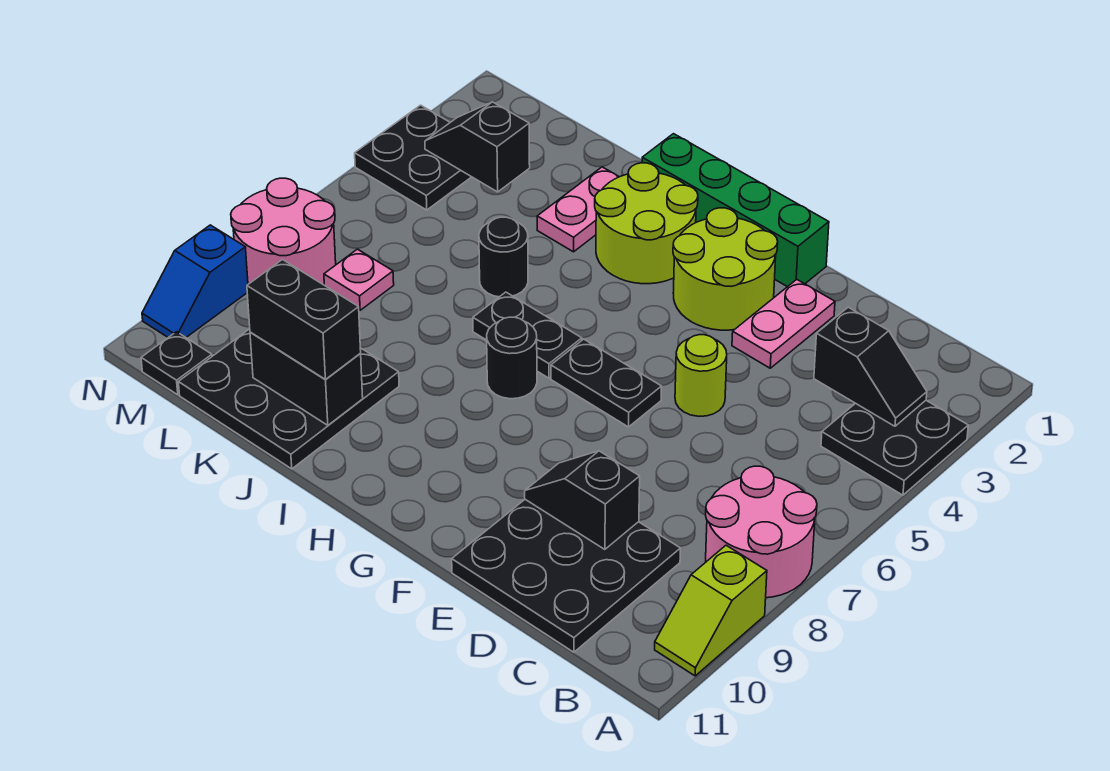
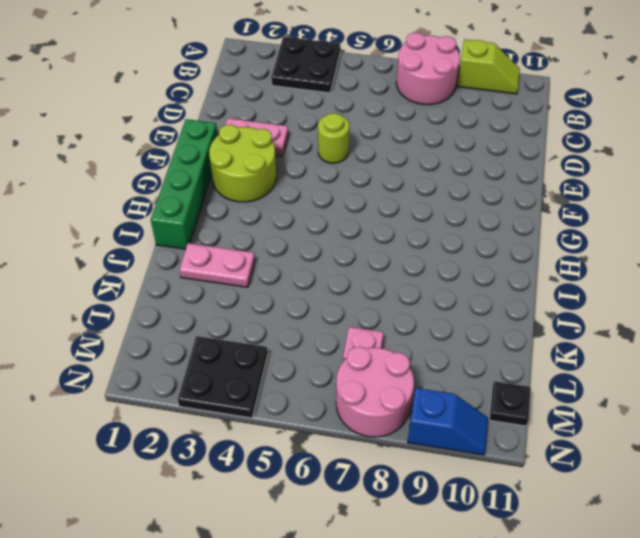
none -> black 3x3 plate [452,500,681,652]
none -> black 1x2 plate [551,339,662,427]
none -> lime 2x2 round brick [595,163,698,284]

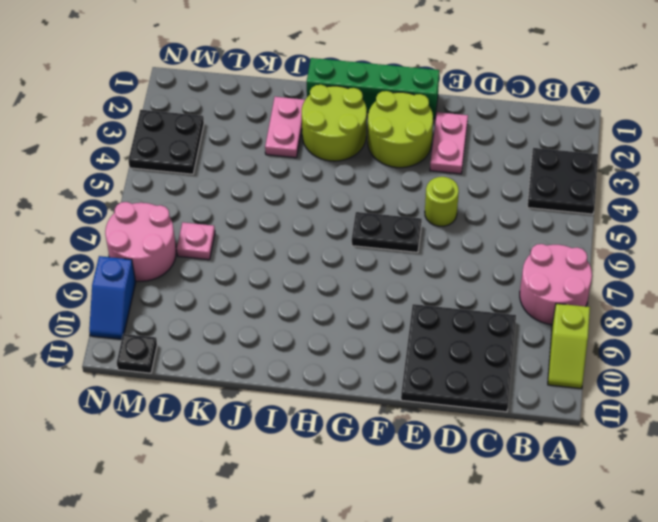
none -> black 1x2 plate [473,292,582,378]
none -> black 1x1 round brick [487,317,537,399]
none -> black 1x1 round brick [479,217,528,297]

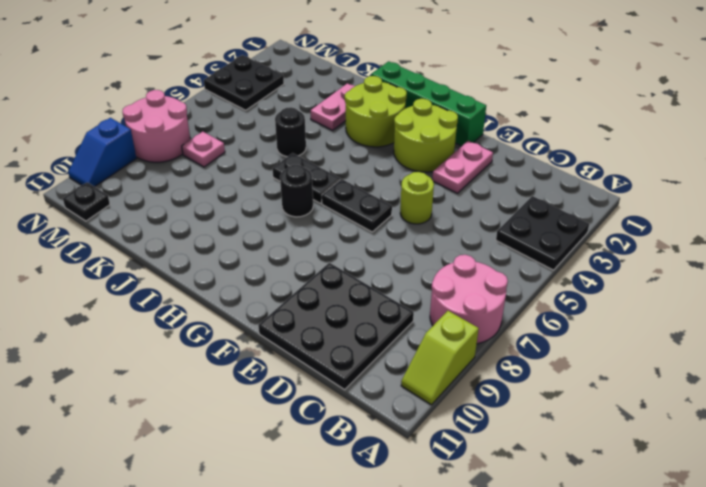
none -> black 3x3 plate [178,329,399,469]
none -> black 1x2 slope [814,307,927,426]
none -> black 1x2 slope [525,451,640,549]

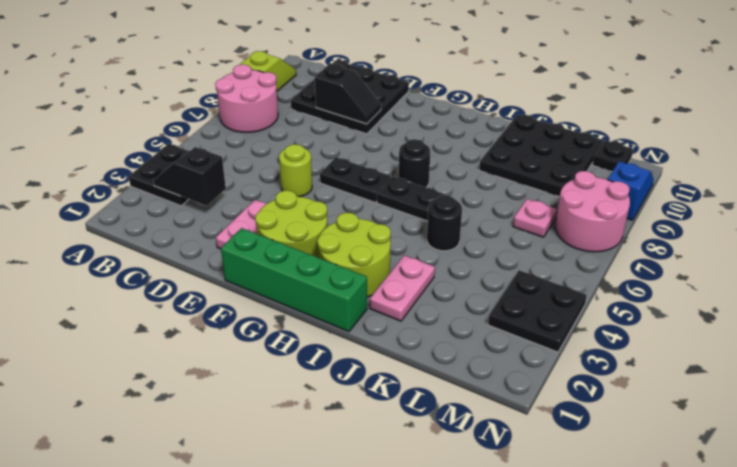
none -> black 1x2 brick [250,332,363,425]
none -> black 1x2 slope [425,102,530,192]
none -> black 1x2 brick [247,260,361,379]

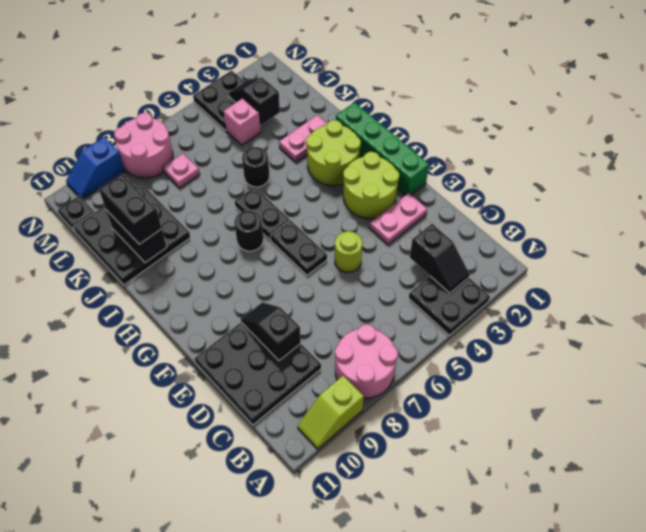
pink 1x1 brick [223,98,261,145] -> none

